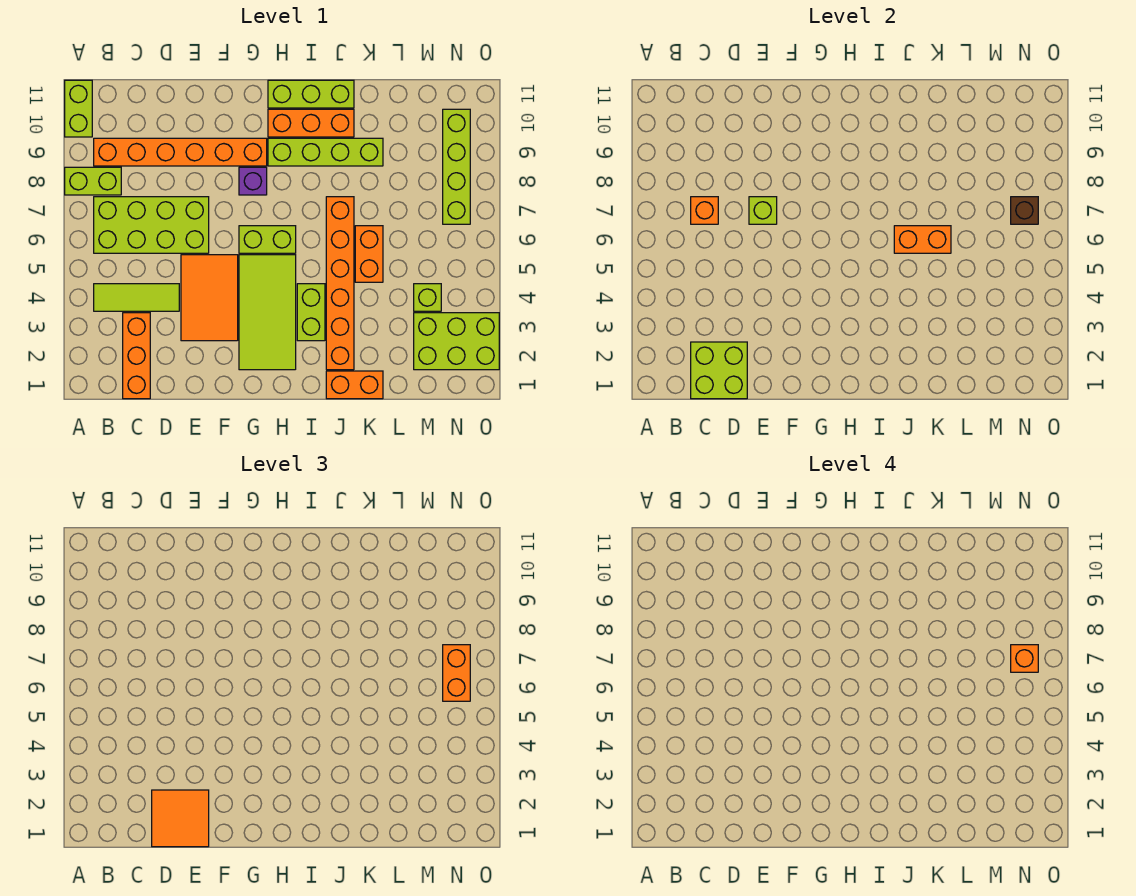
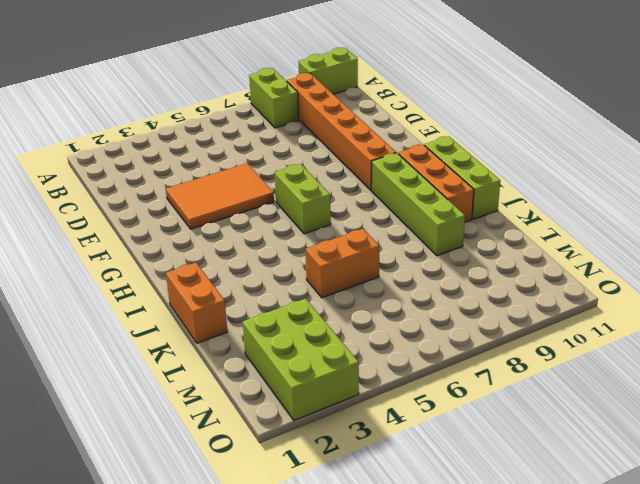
none -> lime 1x3 tile [94,284,179,311]
none -> lime 2x4 brick [94,197,209,253]
none -> orange 1x3 brick [123,313,150,399]

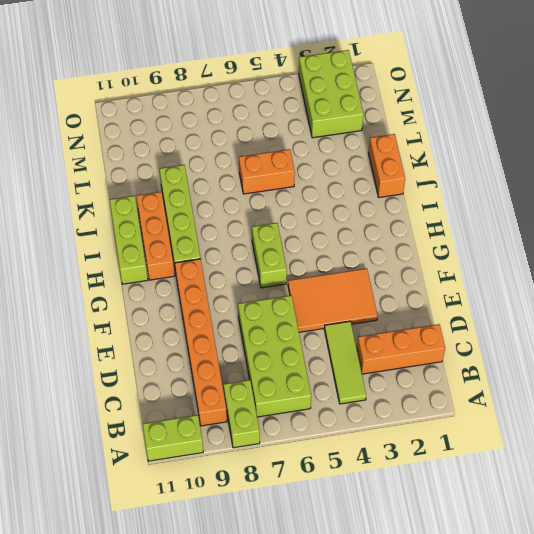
none -> lime 2x4 tile [239,255,296,370]
none -> purple 1x1 brick [239,167,267,195]
none -> lime 1x2 brick [297,284,325,341]

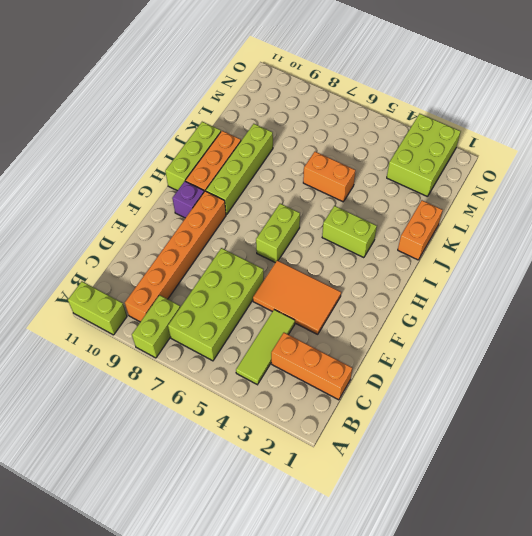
purple 1x1 brick [172,181,204,218] -> purple 1x1 brick moved to [239,167,267,195]
none -> lime 2x4 tile [239,255,296,370]
none -> orange 1x6 brick [326,197,354,370]
none -> lime 1x1 brick [414,284,441,311]

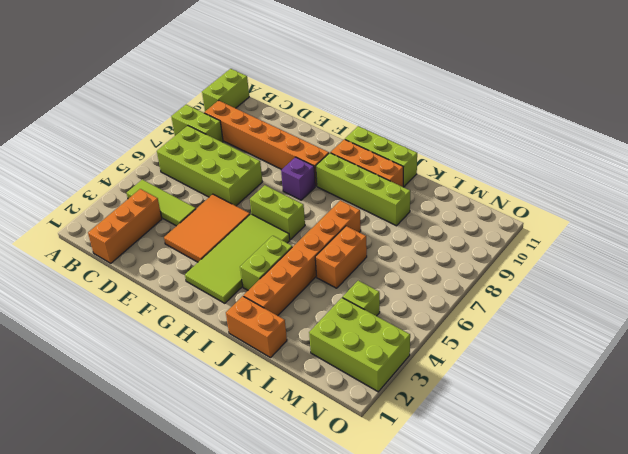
none -> lime 1x4 brick [443,109,470,224]
none -> lime 2x2 brick [691,342,747,399]
none -> orange 1x1 brick [691,197,718,224]

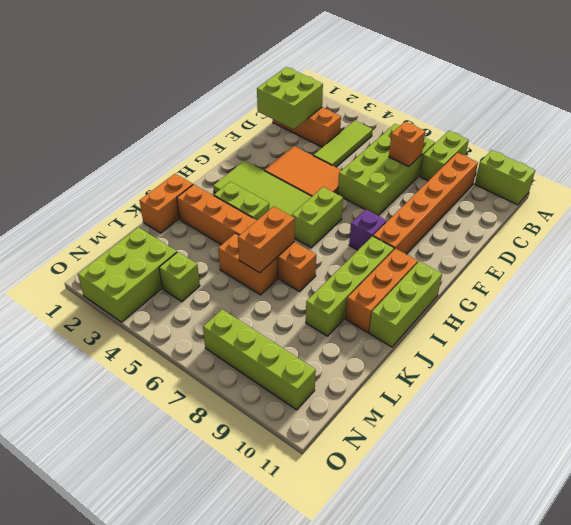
none -> lime 1x1 brick [749,197,777,224]
none -> brown 1x1 brick [1011,197,1038,224]
none -> orange 2x2 tile [152,790,209,847]

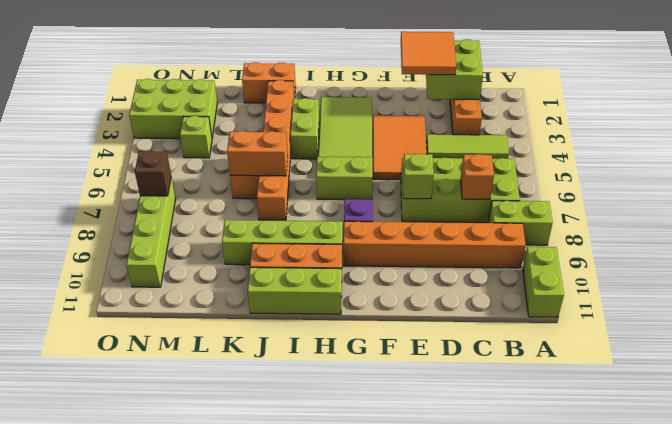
none -> orange 1x2 brick [443,645,470,701]
none -> orange 1x1 brick [1011,645,1038,672]

